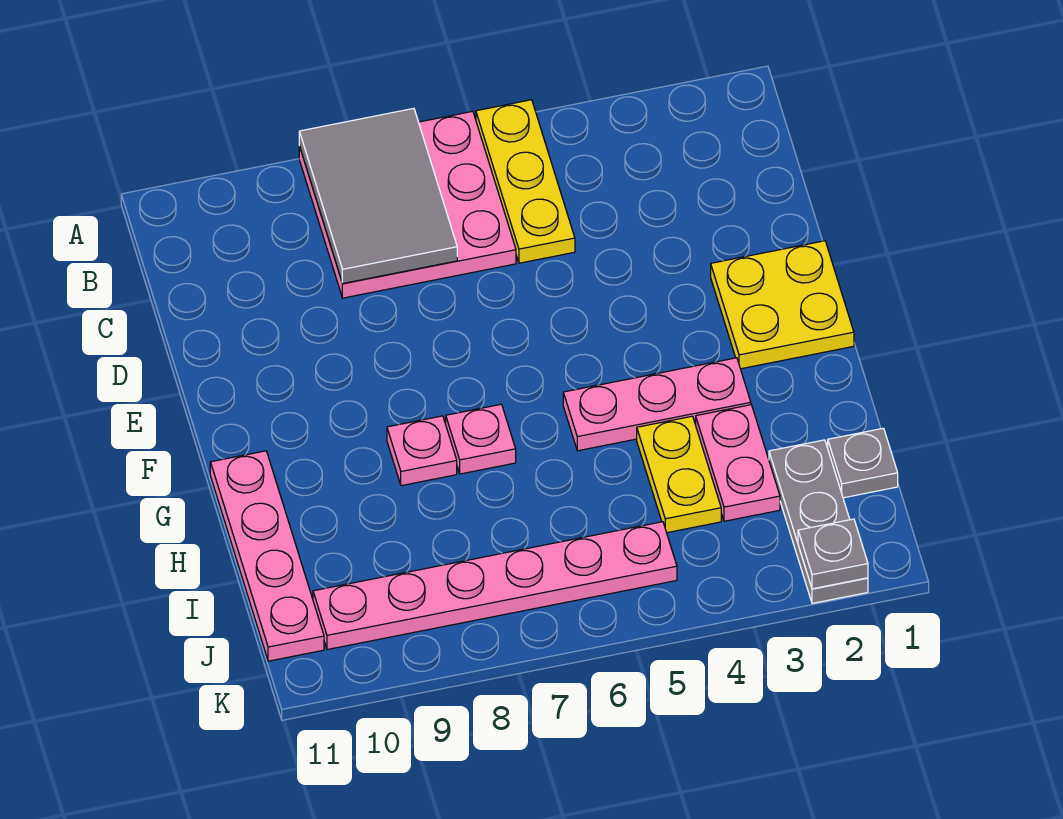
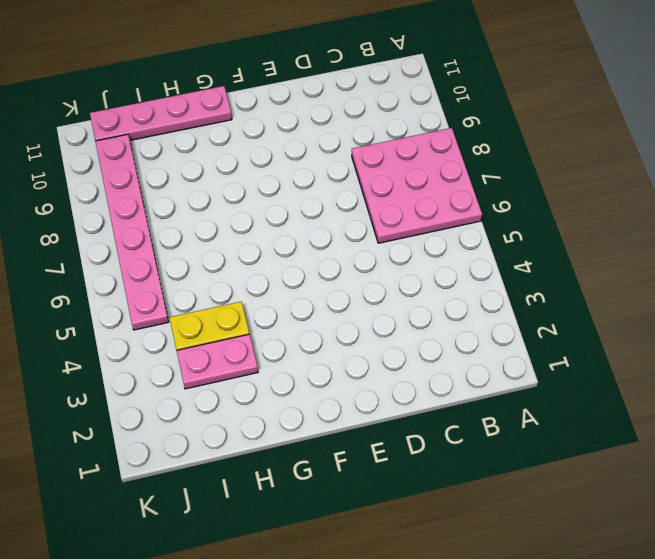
none -> yellow 1x3 plate [476,100,575,263]
none -> yellow 2x2 plate [711,241,854,369]
none -> pink 1x3 plate [563,358,751,451]

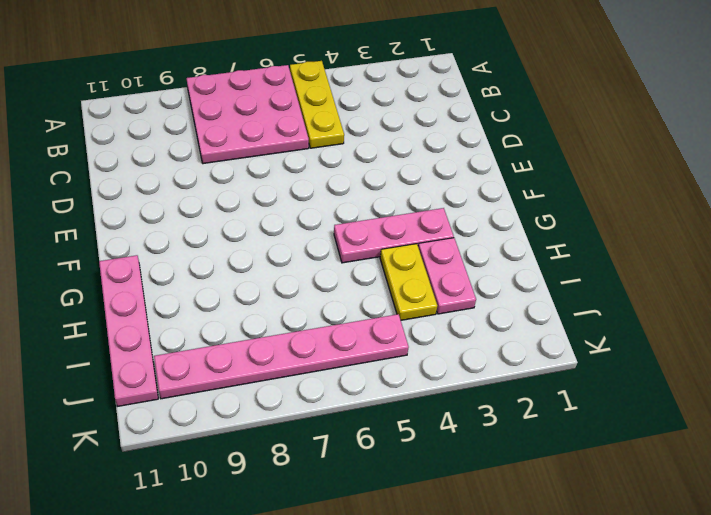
none -> yellow 2x2 plate [711,241,854,369]
none -> pink 1x1 plate [446,404,516,474]
none -> pink 1x1 plate [387,416,457,486]

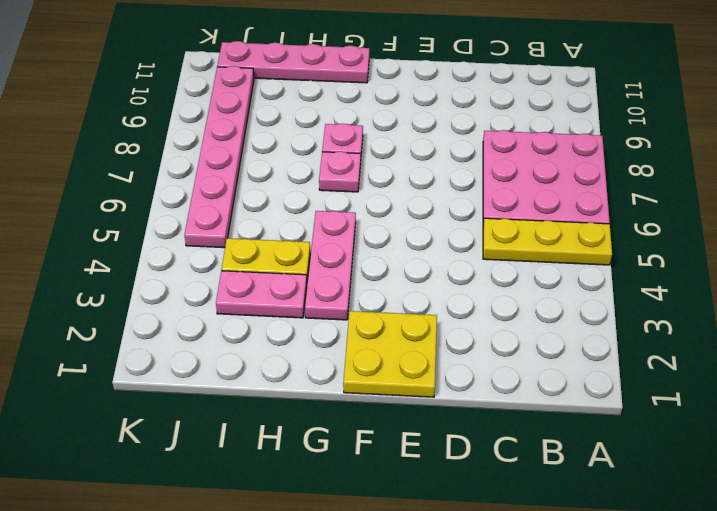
none -> grey 1x1 plate [828,428,898,498]
none -> grey 1x3 plate [769,440,868,603]
none -> grey 2x3 tile [299,108,457,284]

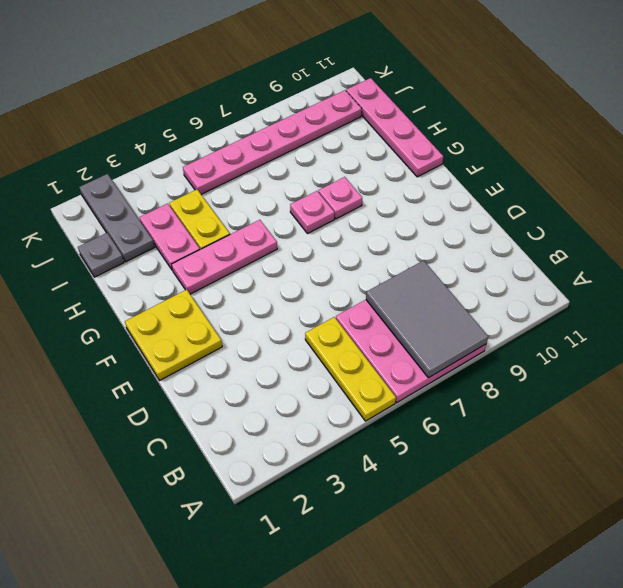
none -> grey 1x1 plate [798,519,868,589]

